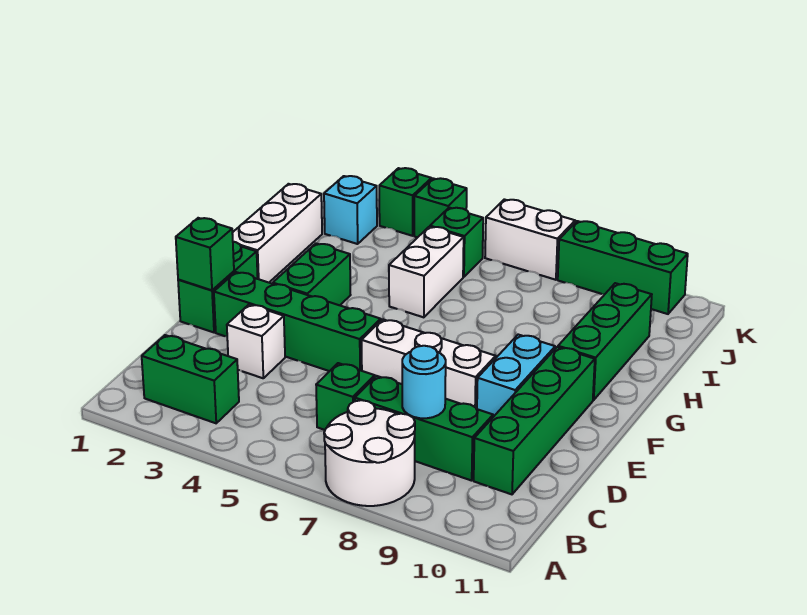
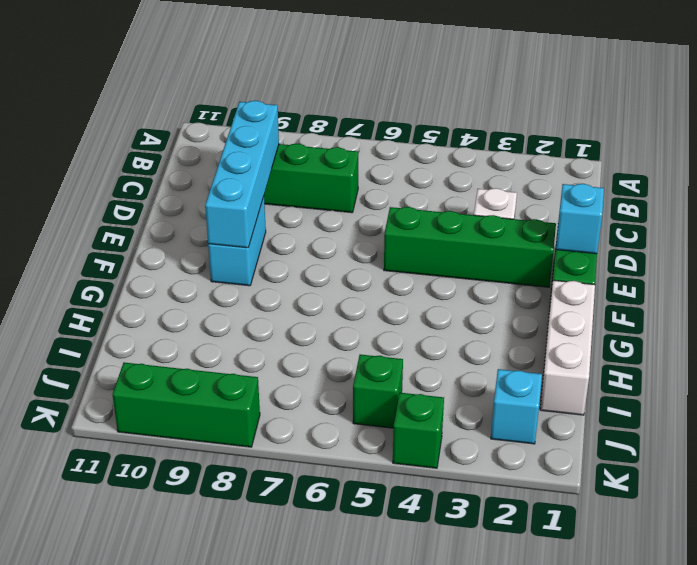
cyan 1x4 brick [205,101,279,248] -> none
cyan 1x1 brick [556,184,604,254] -> green 1x1 brick [176,218,234,290]
none -> white 2x2 round brick [324,400,415,506]
none -> green 1x2 brick [142,335,239,423]
none -> green 1x1 brick [316,363,375,430]

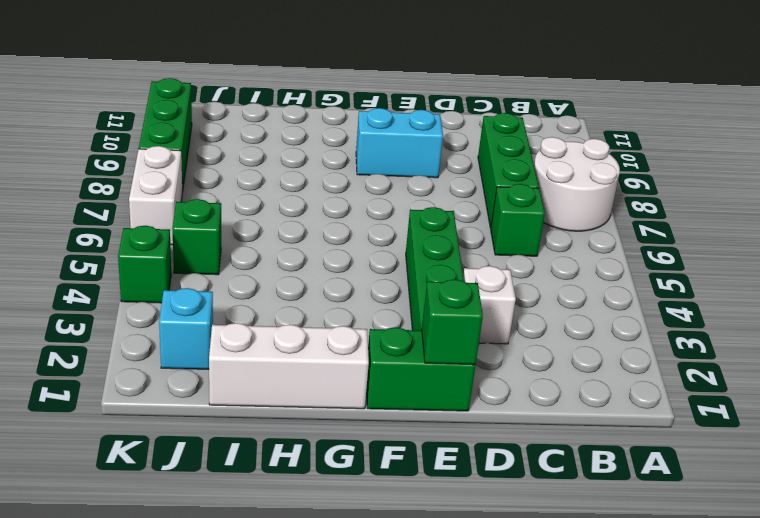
none -> green 1x2 brick [142,335,239,423]
none -> green 1x4 brick [474,347,595,494]
none -> white 1x3 brick [362,319,496,409]

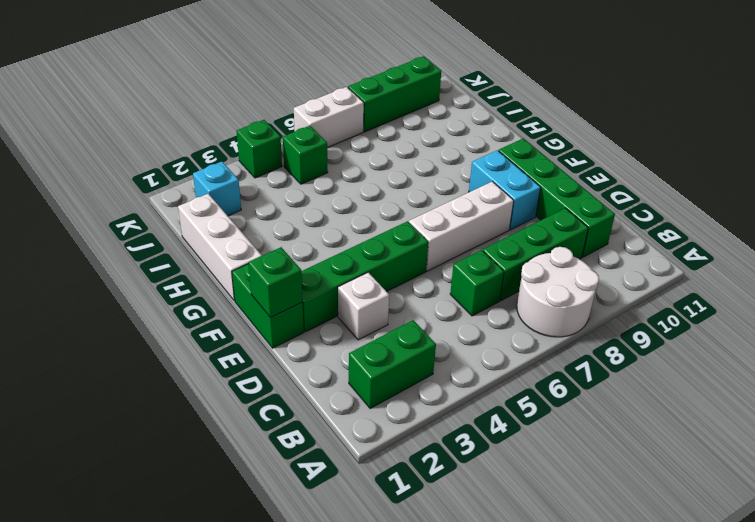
none -> green 1x2 brick [273,244,350,305]
none -> green 1x3 brick [558,283,652,400]
none -> white 1x2 brick [389,227,464,317]

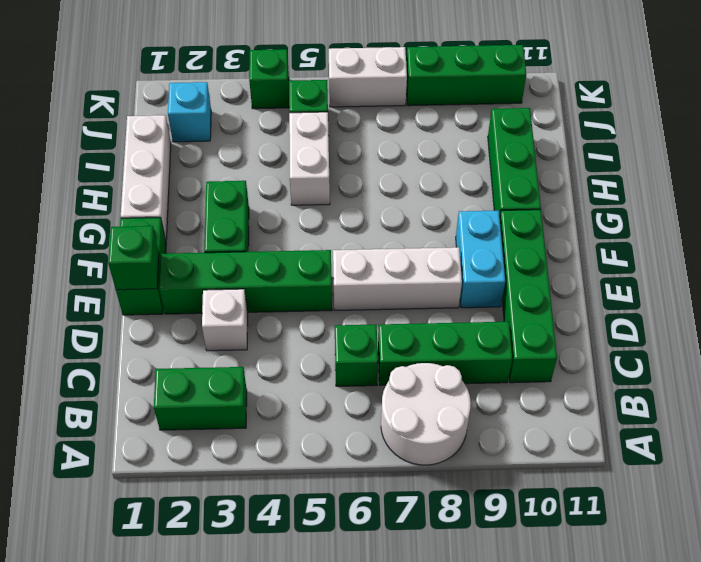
none -> green 1x1 brick [379,168,432,236]
none -> cyan 1x1 round brick [402,346,446,418]

